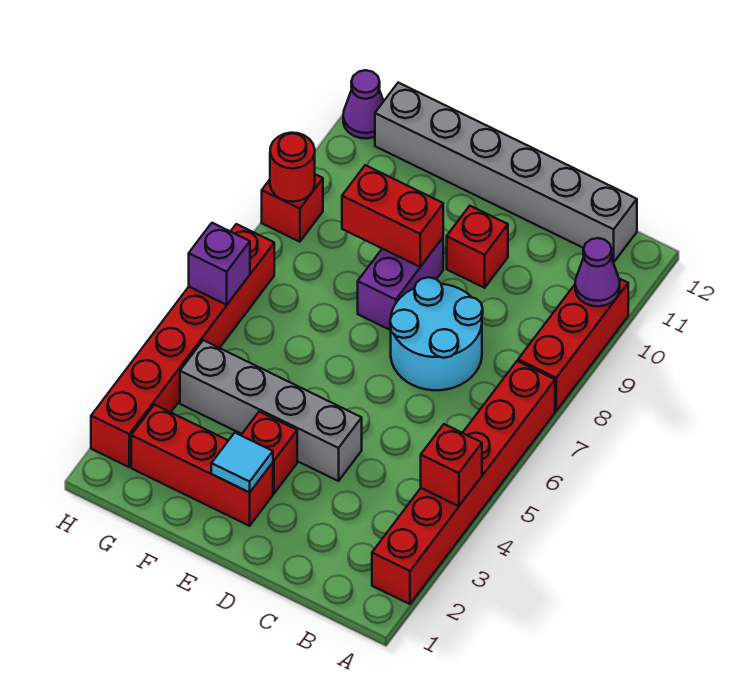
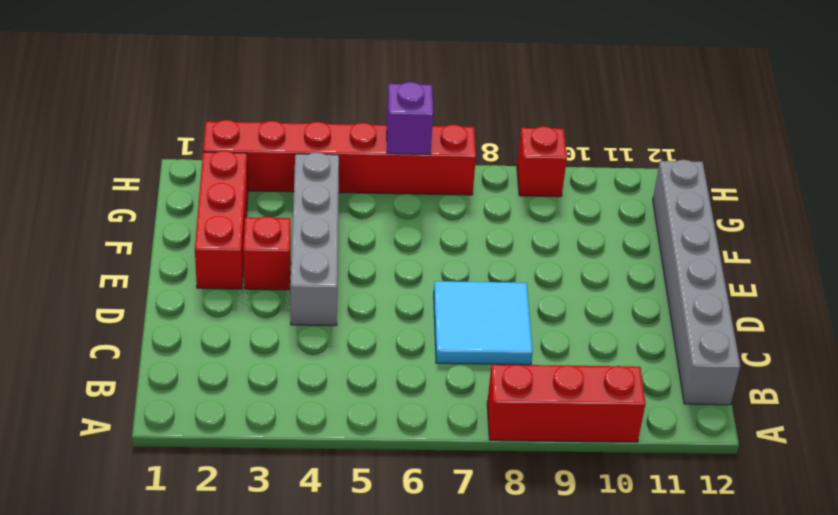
cyan 2x2 tile [434,281,533,365] -> cyan 2x2 round brick [390,277,483,390]
none -> red 1x6 brick [372,361,555,604]
none -> red 1x1 brick [447,206,508,288]
none -> purple 1x2 brick [358,238,443,330]

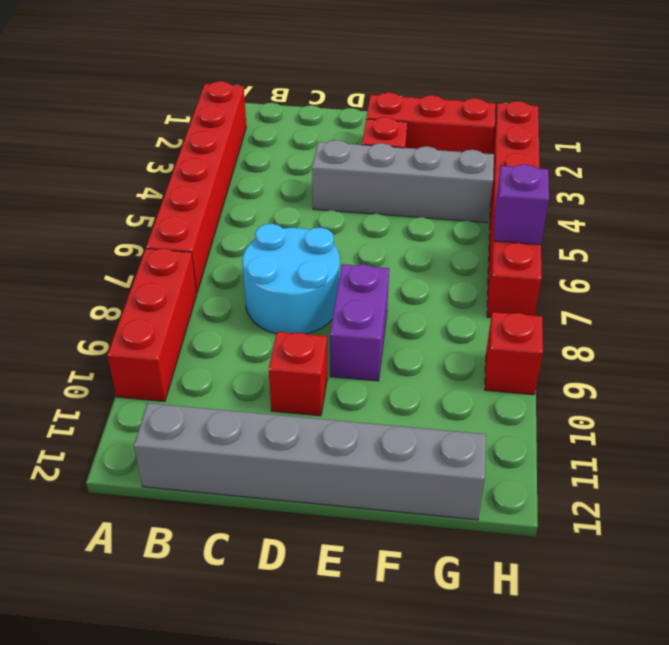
none -> purple 1x1 cone [343,70,384,139]
none -> red 1x1 brick [421,424,482,506]
none -> purple 1x1 cone [575,238,620,306]

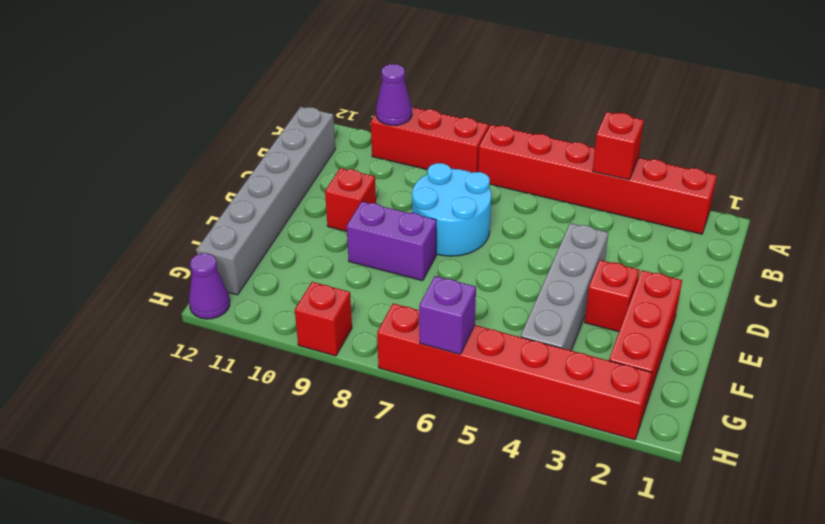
none -> cyan 1x1 tile [211,433,273,492]
none -> red 1x2 brick [342,165,443,267]
none -> red 1x1 round brick [270,133,315,202]

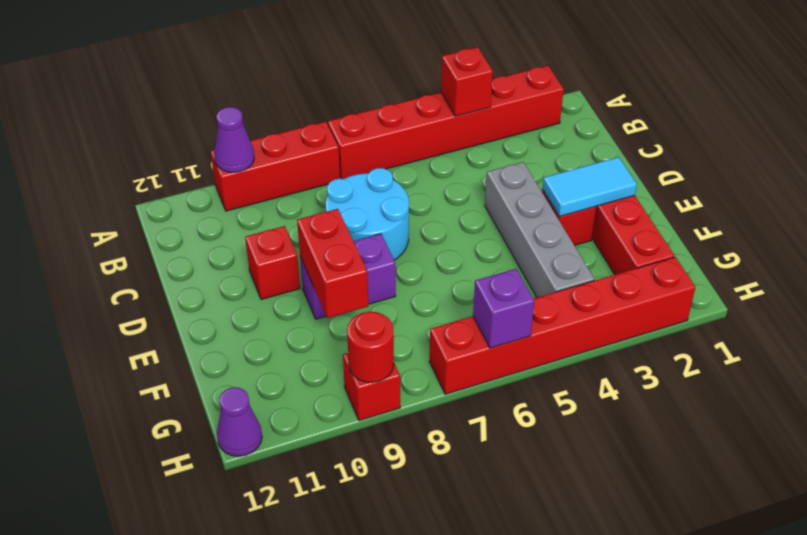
cyan 1x2 tile [543,157,637,216] -> cyan 1x1 tile [211,433,273,492]
none -> grey 1x6 brick [375,83,637,263]

